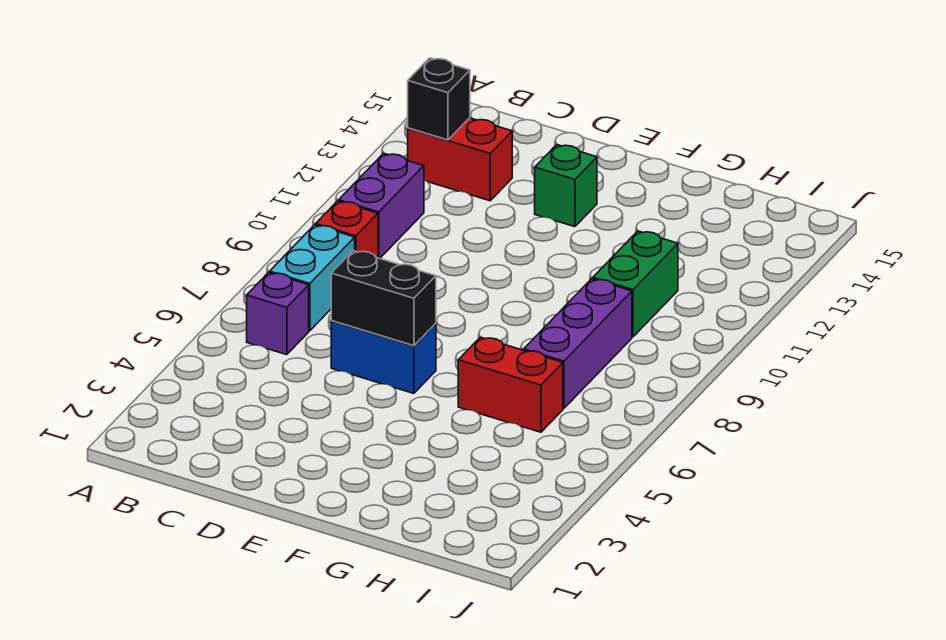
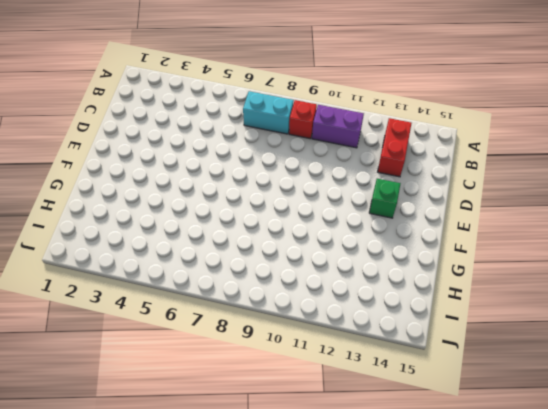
none -> purple 1x1 brick [247,272,309,355]
none -> blue 1x2 brick [331,321,436,393]
none -> red 1x2 brick [458,337,563,432]

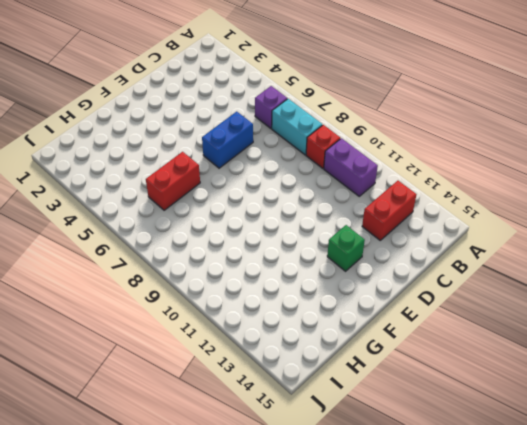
none -> purple 1x3 brick [524,279,632,408]
none -> green 1x2 brick [593,231,678,337]
none -> black 1x1 brick [408,58,470,140]

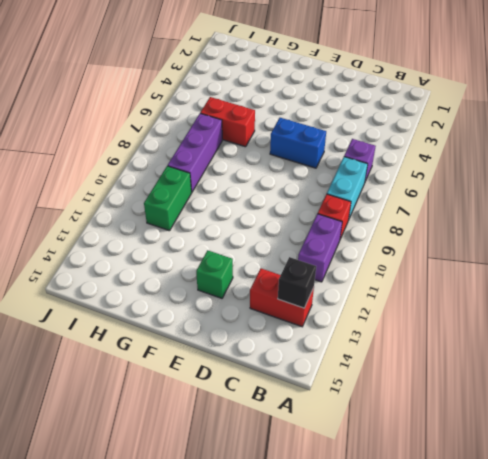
none -> black 1x2 brick [331,251,436,346]

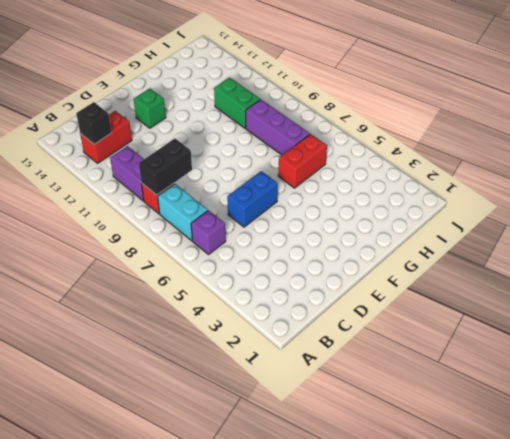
black 1x2 brick [139,139,192,195] -> black 1x2 brick moved to [331,251,436,346]

